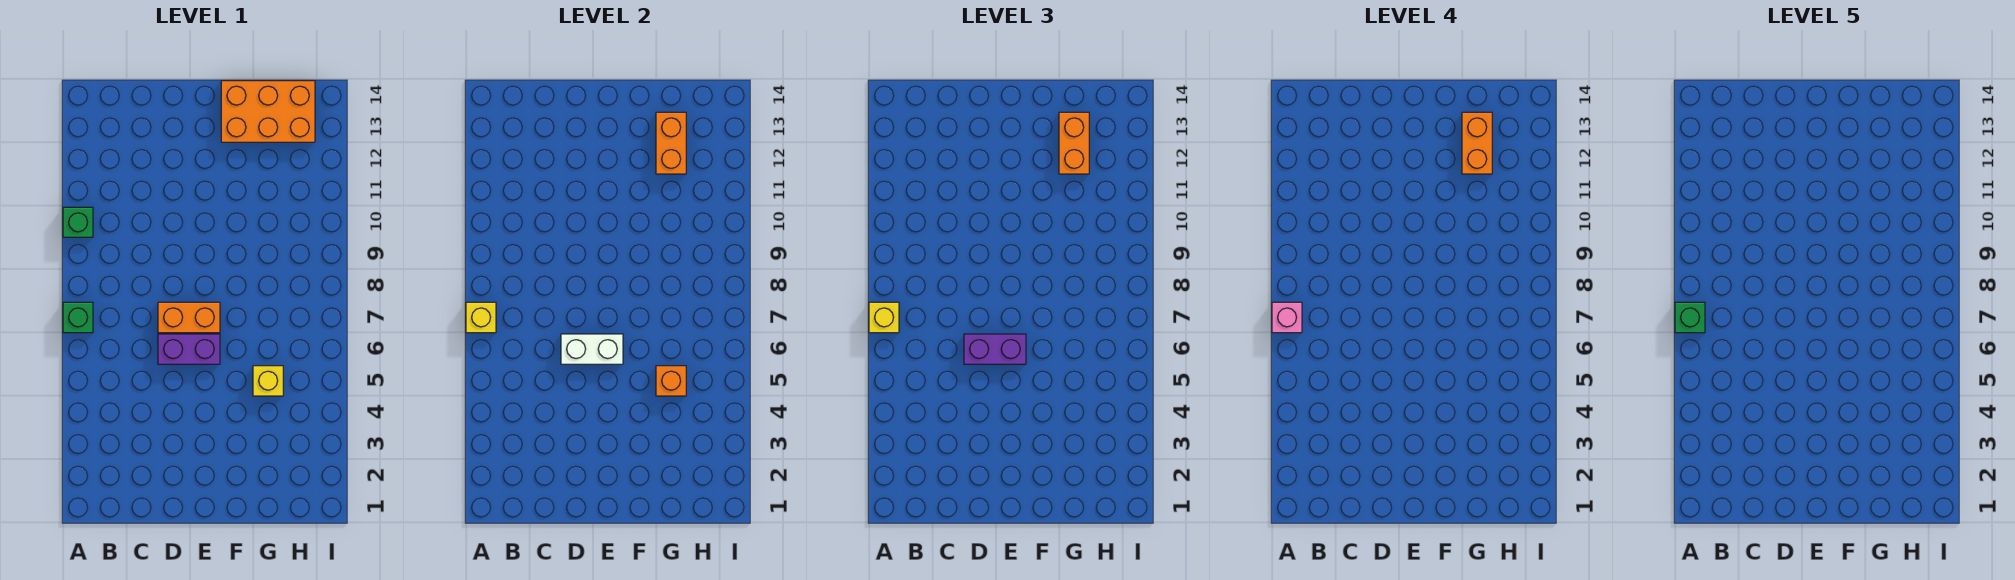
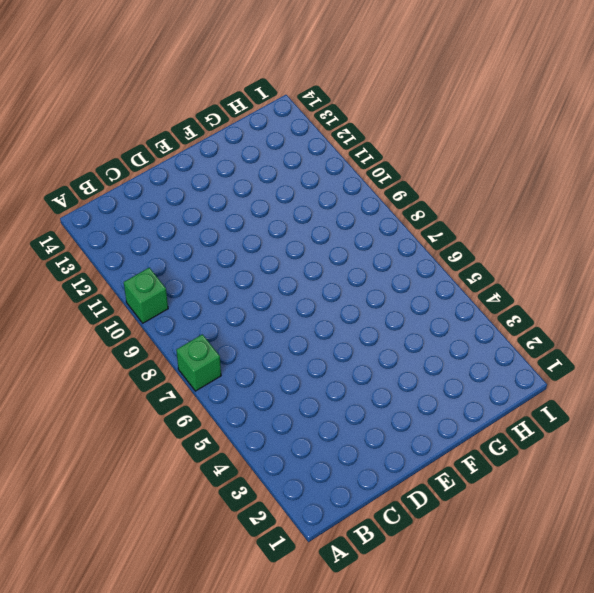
none -> purple 1x2 brick [158,334,220,364]
none -> orange 1x2 brick [158,302,220,333]
none -> orange 2x3 brick [221,81,315,142]

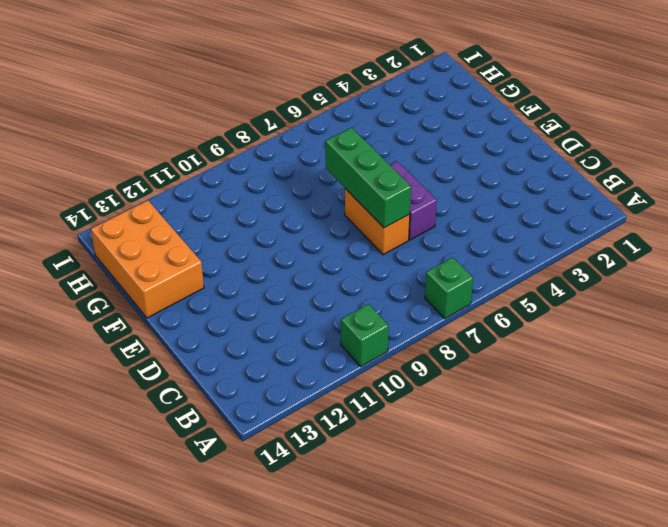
green 1x3 brick [326,128,411,228] -> none
none -> yellow 1x1 brick [253,366,283,396]
none -> yellow 1x1 brick [466,302,496,333]
none -> white 1x2 brick [561,334,623,364]

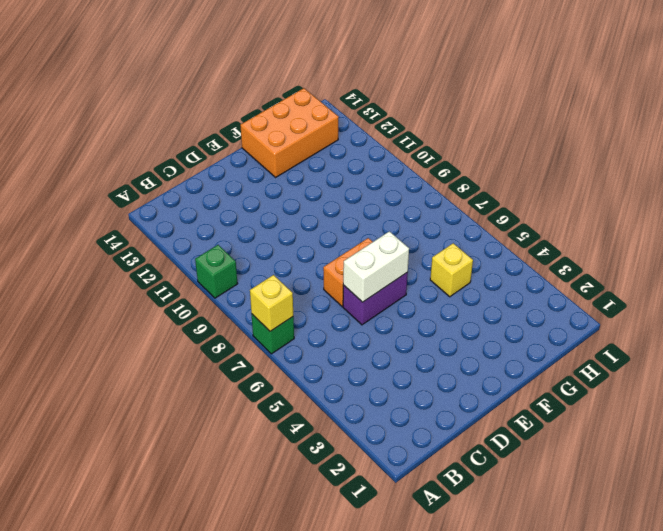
none -> orange 1x1 brick [656,366,686,396]
none -> orange 1x2 brick [656,112,686,174]
none -> yellow 1x1 brick [869,302,899,333]

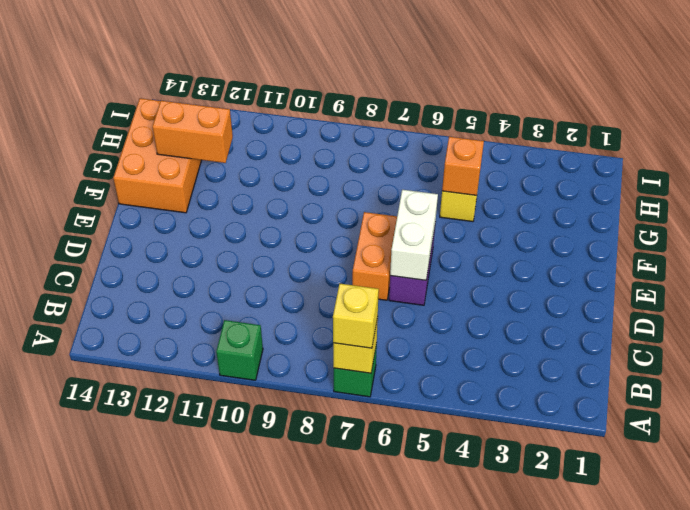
none -> purple 1x2 brick [964,334,1026,364]
none -> orange 1x2 brick [1059,112,1089,174]
none -> pink 1x1 brick [1272,302,1302,333]

